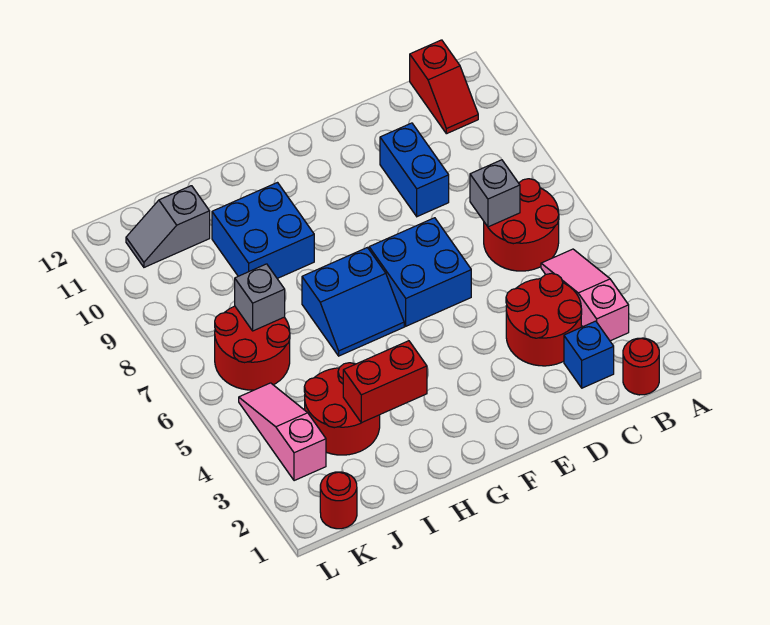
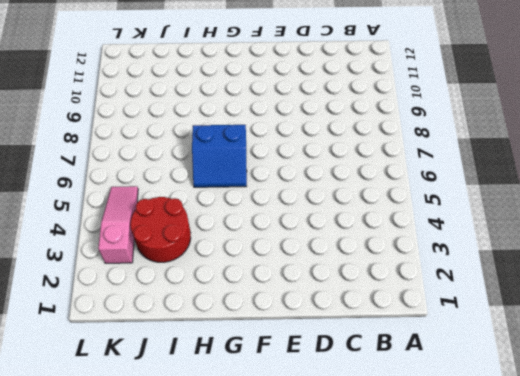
none -> red 1x1 round brick [623,338,659,395]
none -> pink 1x3 slope [541,249,629,341]
none -> red 2x2 round brick [484,179,559,271]

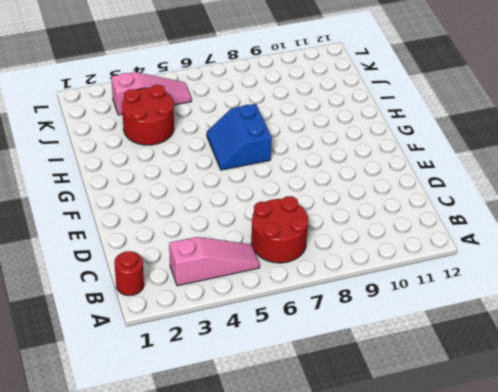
none -> red 1x2 slope [410,40,478,134]
none -> blue 1x1 brick [564,321,614,388]
none -> red 2x2 round brick [506,273,582,366]

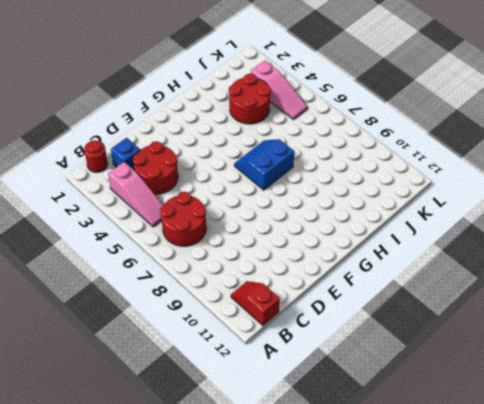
none -> blue 1x2 brick [380,123,449,217]
none -> blue 2x2 brick [369,218,471,326]
none -> blue 2x2 brick [212,183,314,278]

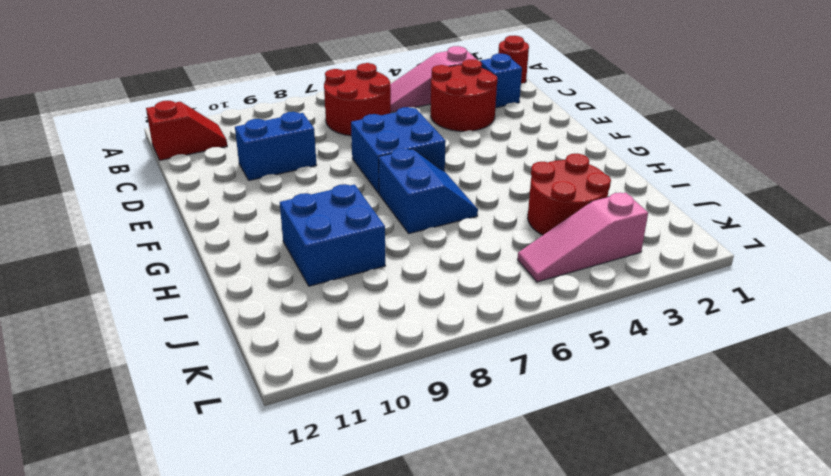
none -> red 2x2 round brick [215,306,290,390]
none -> grey 1x2 slope [126,186,210,267]
none -> red 1x1 round brick [320,472,357,529]

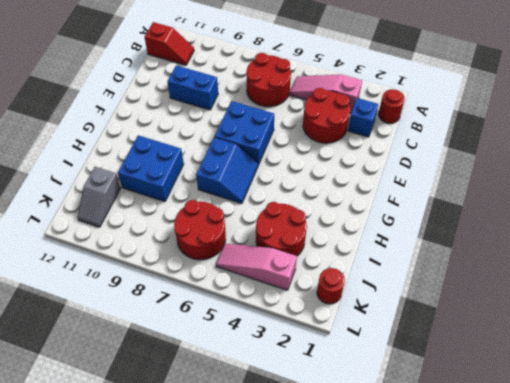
none -> grey 1x1 brick [470,160,520,227]
none -> red 1x2 brick [343,341,427,423]
none -> grey 1x1 brick [235,264,285,331]

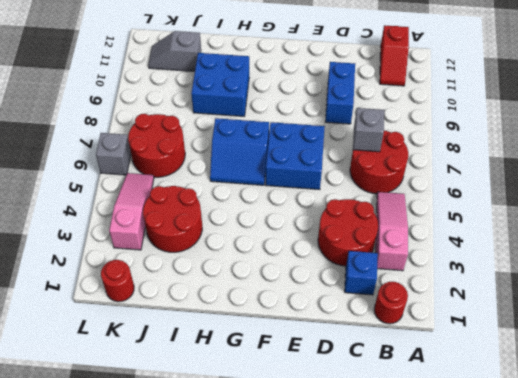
grey 1x1 brick [96,133,131,175] -> grey 1x1 brick moved to [235,264,285,331]
none -> red 1x2 brick [343,341,427,423]

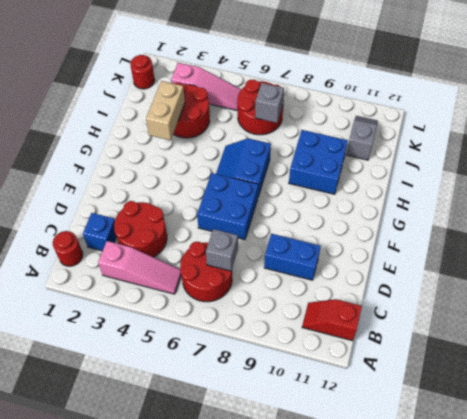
tan 1x2 brick [146,81,185,140] -> red 1x2 brick [343,341,427,423]

